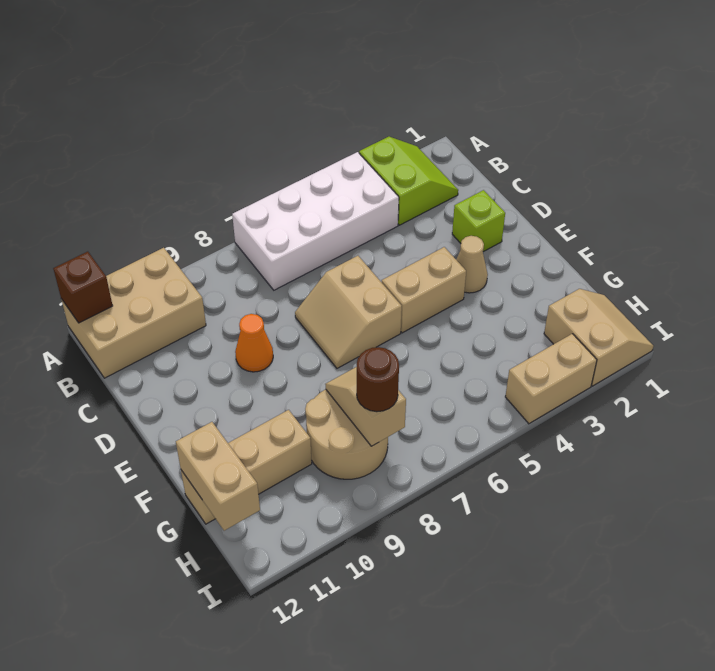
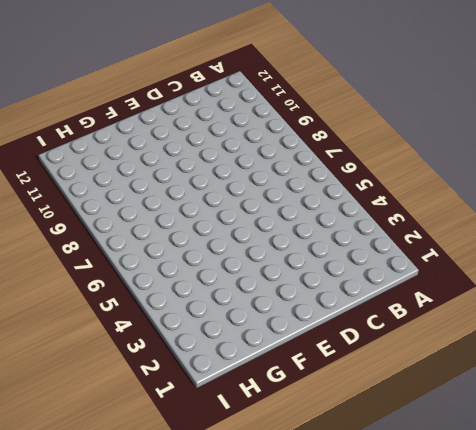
none -> lime 2x2 slope [359,137,458,225]
none -> white 2x4 brick [232,152,399,290]
none -> tan 2x3 brick [61,248,206,378]

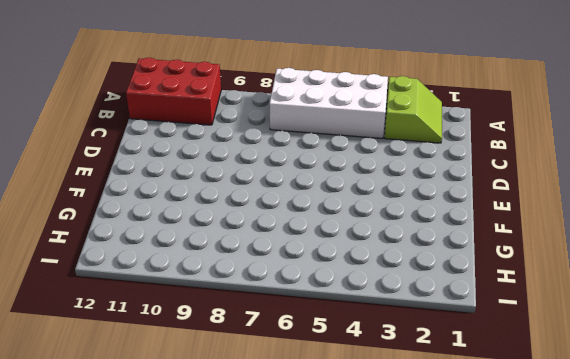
red 2x3 brick [126,58,221,125] -> tan 2x3 brick [61,248,206,378]
none -> lime 1x1 brick [452,190,505,252]
none -> tan 2x2 slope [295,256,402,368]
none -> orange 1x1 cone [235,314,273,372]

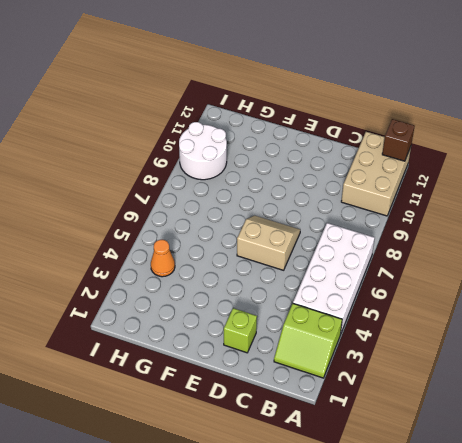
orange 1x1 cone [151,240,175,277] -> orange 1x1 cone moved to [235,314,273,372]
white 2x2 round brick [179,122,227,180] -> tan 2x2 round brick [305,389,388,479]
none -> tan 1x1 cone [456,236,488,293]
none -> tan 1x2 brick [382,247,466,333]
none -> tan 1x3 brick [181,410,312,524]

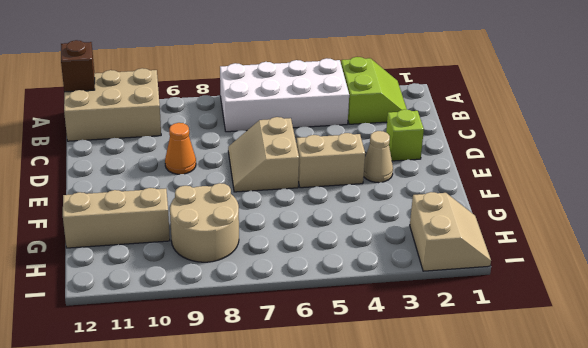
none -> tan 1x2 brick [505,334,597,424]
none -> tan 1x2 slope [325,367,406,446]
none -> tan 1x2 brick [176,422,260,531]

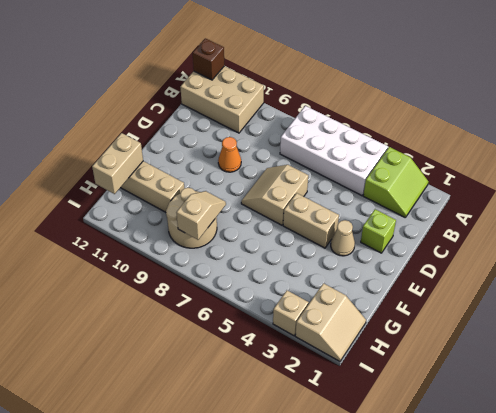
tan 1x1 brick [273,290,309,336] -> tan 1x2 brick [505,334,597,424]
none -> brown 1x1 round brick [357,347,399,412]

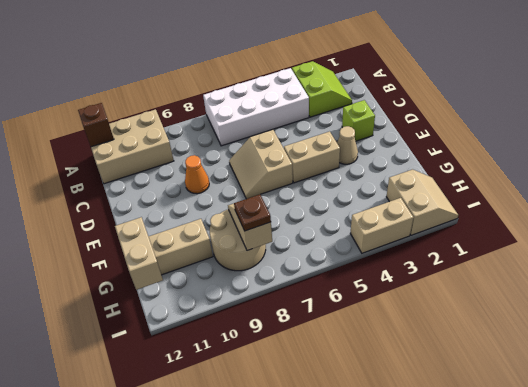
brown 1x1 plate [234,195,271,231] -> brown 1x1 round brick [357,347,399,412]

